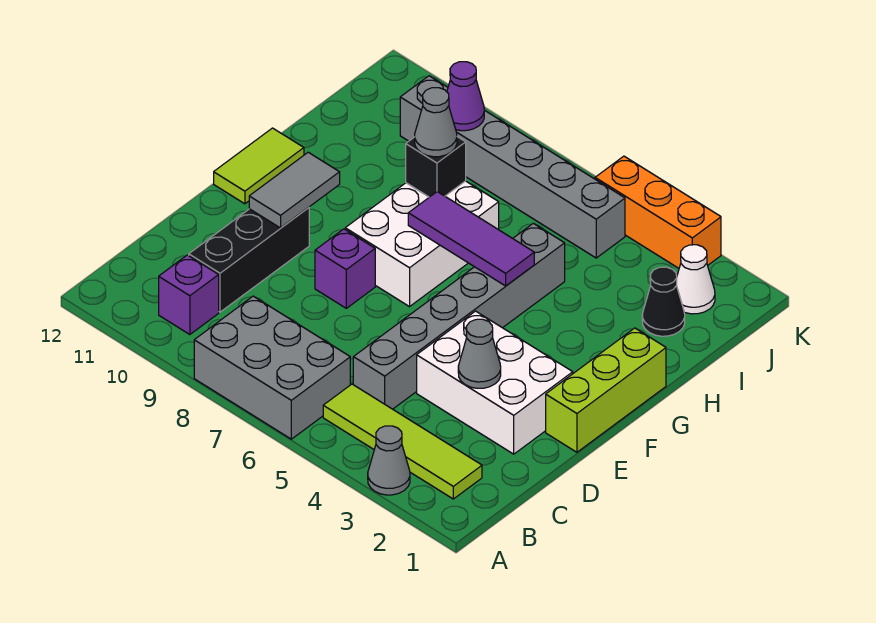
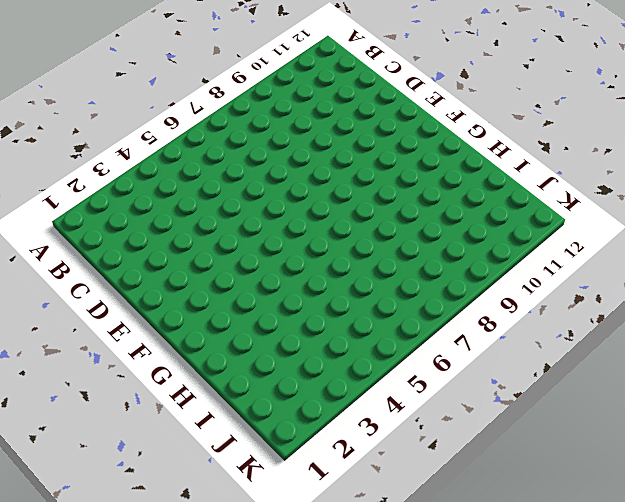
none -> grey 1x1 cone [368,426,410,495]
none -> grey 2x3 brick [194,296,350,439]
none -> lime 1x4 tile [323,384,482,499]

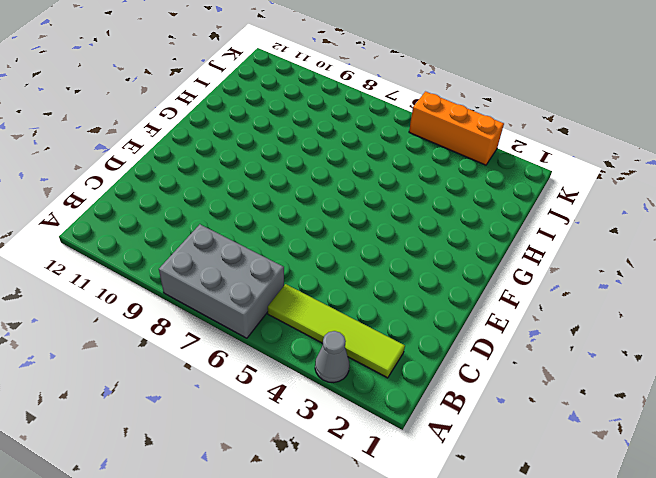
none -> purple 1x1 brick [159,255,219,335]
none -> grey 1x6 brick [353,223,565,409]
none -> black 1x3 brick [189,207,309,312]

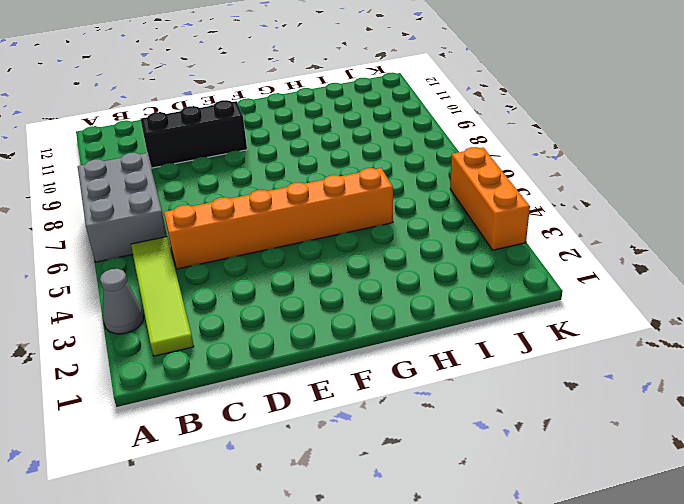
orange 1x6 brick [164,168,393,269] -> grey 1x6 brick [353,223,565,409]
none -> purple 1x1 brick [159,255,219,335]
none -> white 2x3 brick [417,311,573,454]
none -> lime 1x3 brick [546,328,666,452]

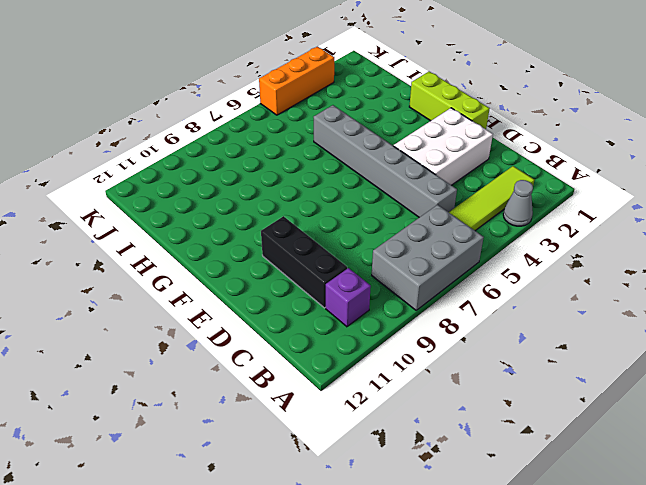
none -> purple 1x1 brick [315,229,375,308]
none -> white 2x3 brick [345,181,499,307]
none -> lime 1x2 tile [214,128,304,204]

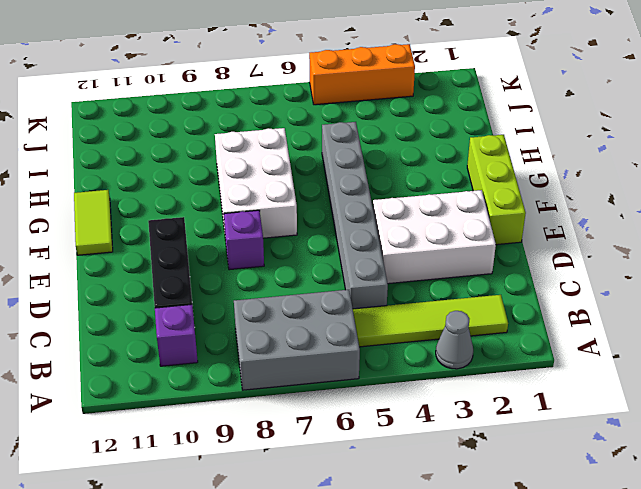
none -> black 1x1 cone [642,267,685,336]
none -> white 1x1 cone [677,245,715,314]
none -> grey 1x6 brick [400,76,625,258]

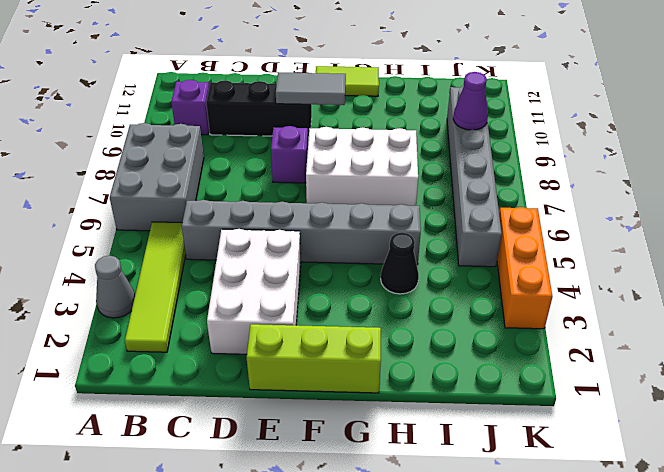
black 1x1 cone [381,233,419,294] -> black 1x1 cone moved to [642,267,685,336]
none -> white 1x1 cone [677,245,715,314]
none -> grey 1x1 cone [458,319,501,388]
none -> purple 1x3 tile [408,192,534,286]

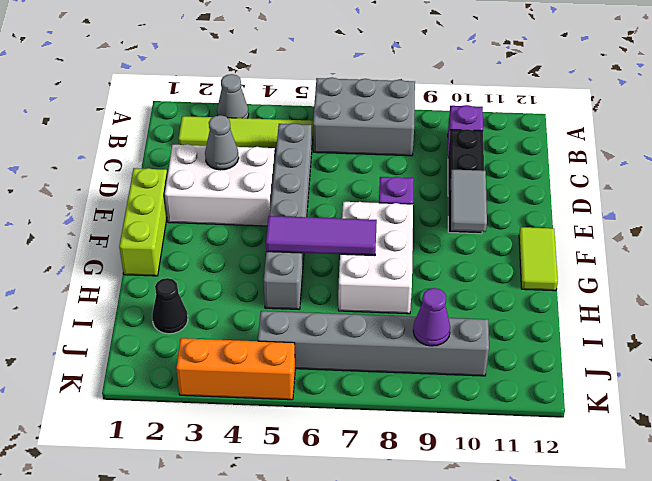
none -> white 1x1 cone [677,245,715,314]
none -> black 1x1 brick [406,137,466,197]
none -> grey 1x1 cone [415,88,457,157]

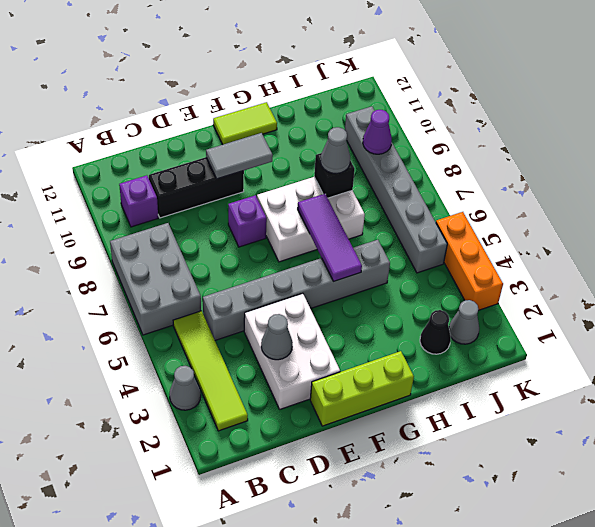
grey 1x1 cone [449,300,479,344] -> white 1x1 cone [677,245,715,314]

